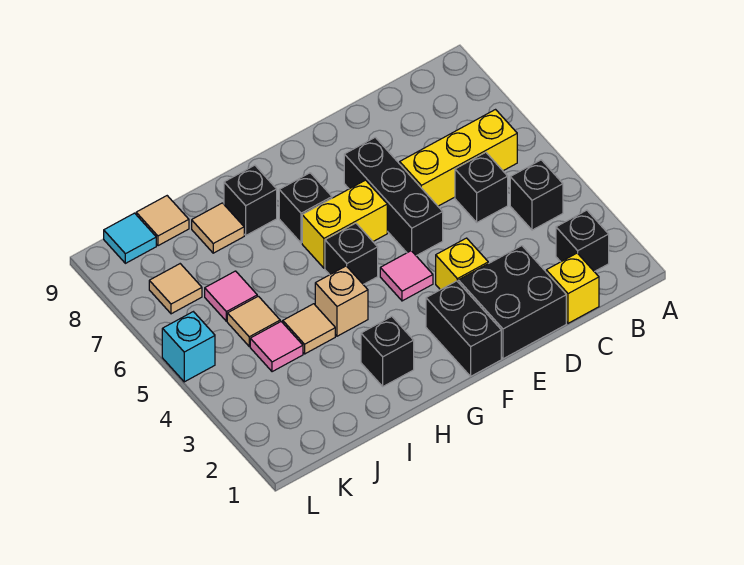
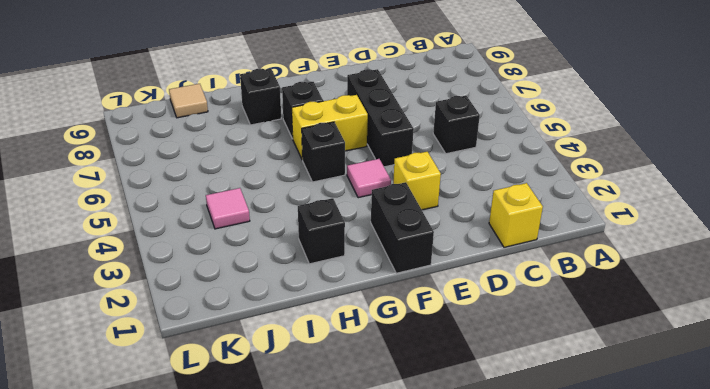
none -> black 1x1 brick [556,210,609,272]
none -> black 1x1 brick [510,160,563,230]
none -> yellow 1x3 brick [400,110,517,206]

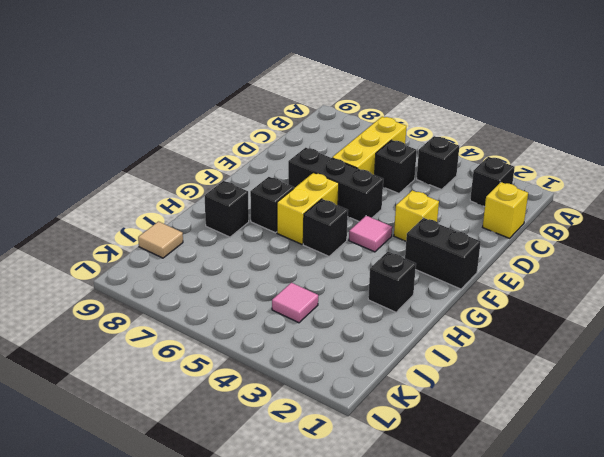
none -> black 2x2 brick [458,246,566,359]
none -> tan 1x1 brick [315,266,368,336]
none -> tan 1x1 tile [283,304,335,354]

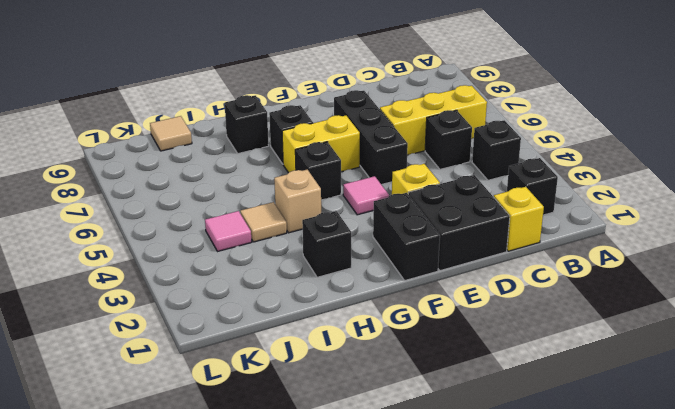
none -> tan 1x1 tile [192,203,244,253]
none -> tan 1x1 tile [227,296,280,346]
none -> pink 1x1 tile [205,271,257,321]

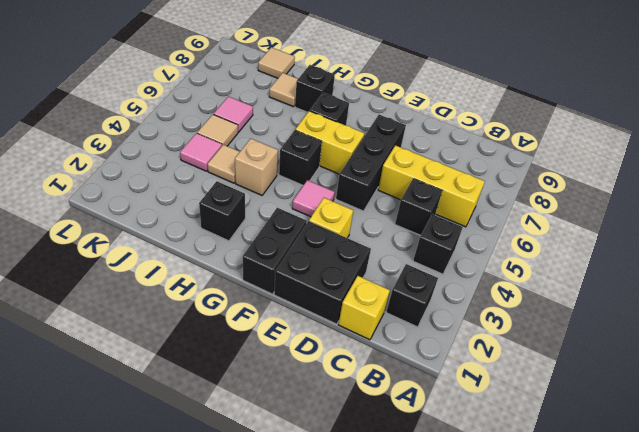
none -> tan 1x1 tile [149,264,202,314]
none -> cyan 1x1 tile [104,213,156,263]
none -> cyan 1x1 brick [162,312,215,382]

